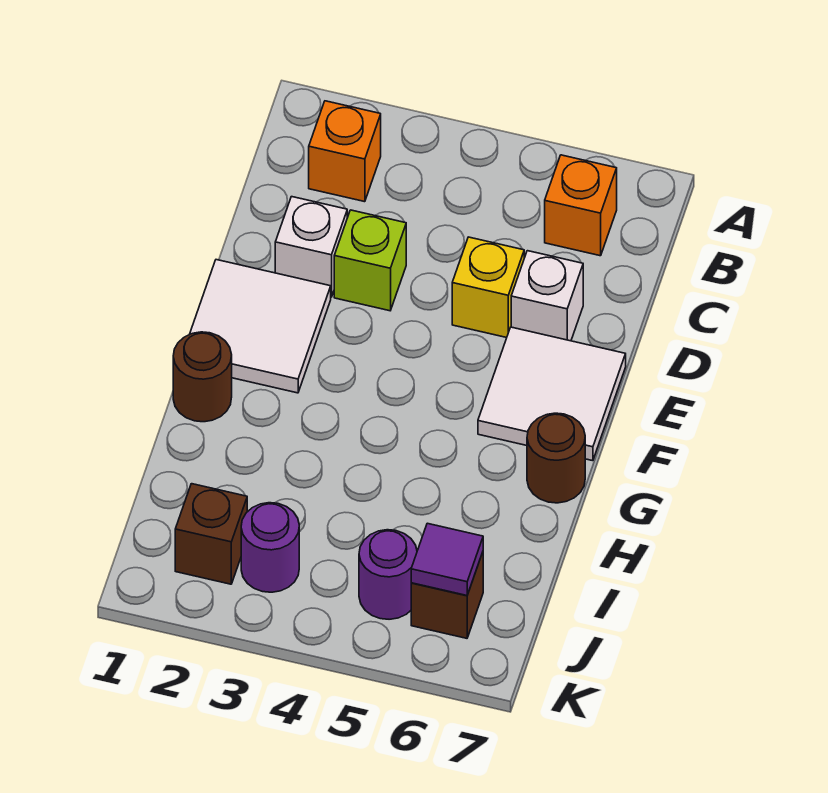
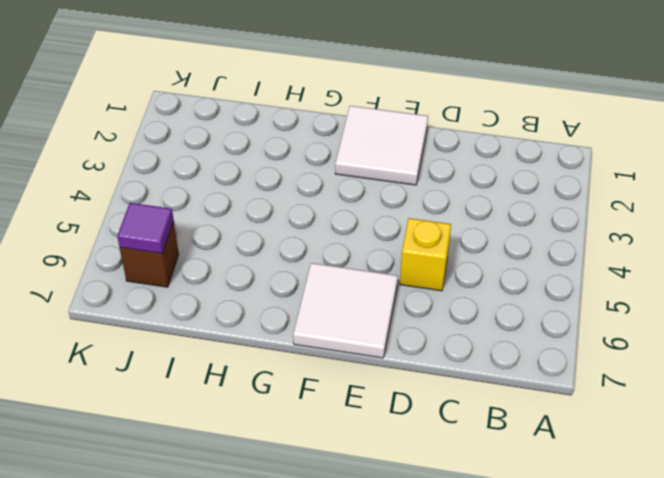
none -> orange 1x1 brick [309,101,381,202]
none -> orange 1x1 brick [545,155,617,256]
none -> white 1x1 brick [275,197,347,297]

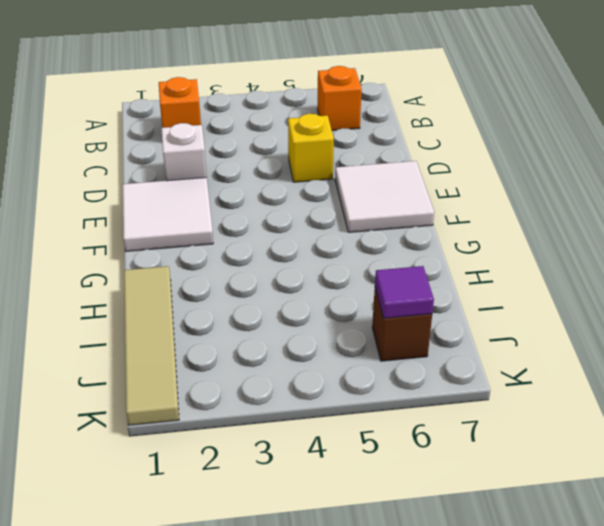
tan 1x4 tile [124,266,179,425] -> none
none -> lime 1x1 brick [334,210,406,311]
none -> white 1x1 brick [511,251,583,341]
none -> brown 1x1 round brick [173,332,232,422]

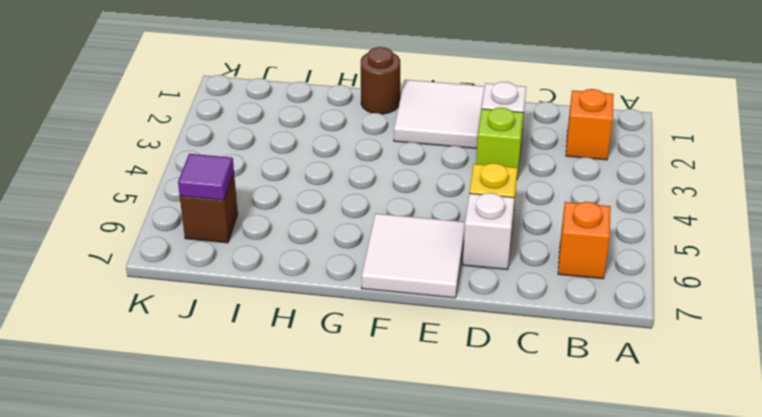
none -> brown 1x1 round brick [527,413,585,503]
none -> brown 1x1 brick [175,484,247,584]
none -> purple 1x1 round brick [241,503,299,592]

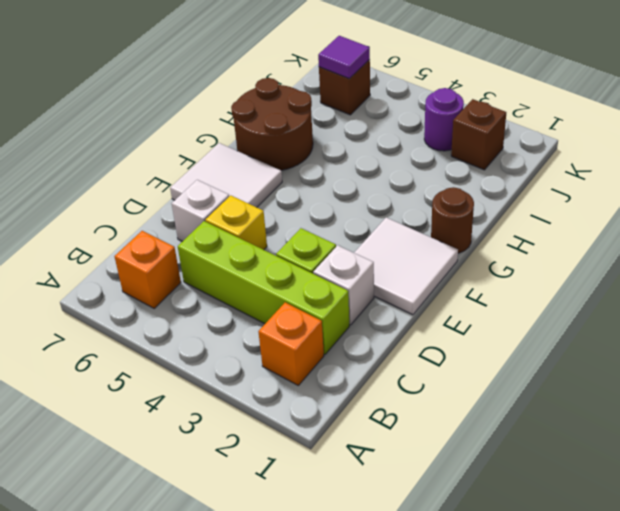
lime 1x4 brick [178,221,349,355] -> none
brown 2x2 round brick [231,78,313,170] -> brown 1x1 round brick [527,413,585,503]
none -> purple 1x1 round brick [359,530,417,619]

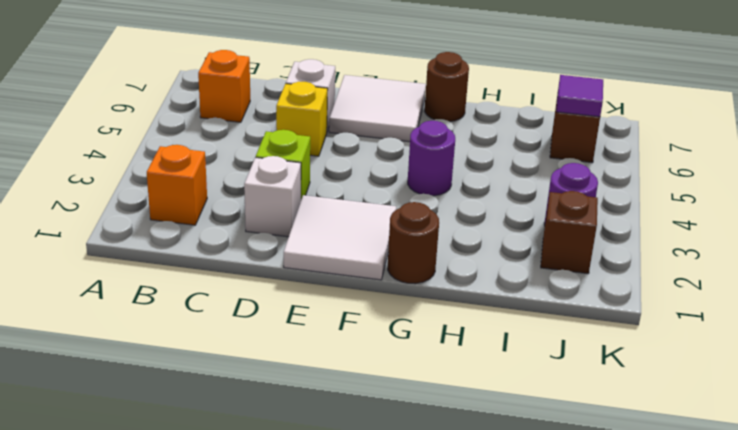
purple 1x1 round brick [408,121,455,196] -> purple 1x1 round brick moved to [359,530,417,619]

